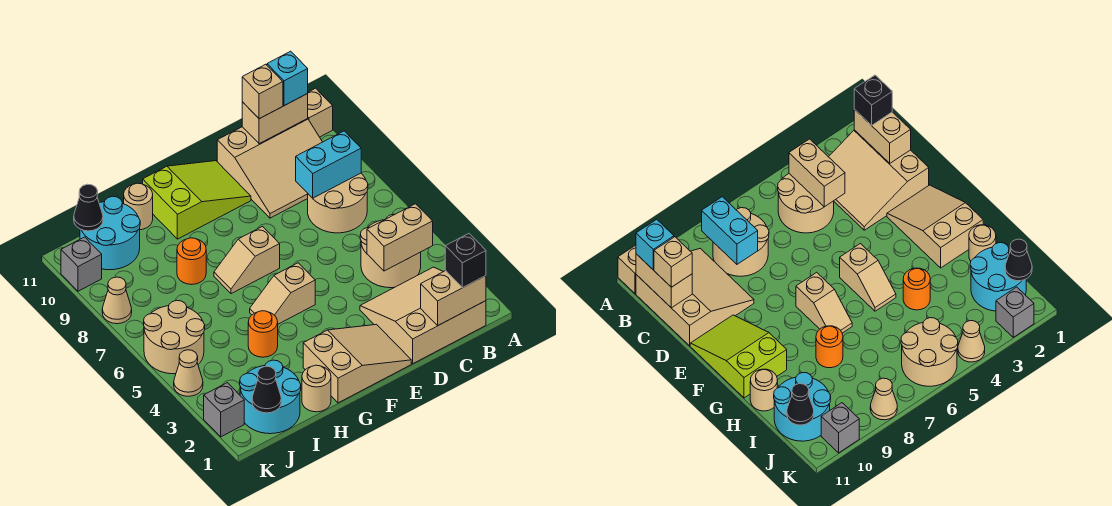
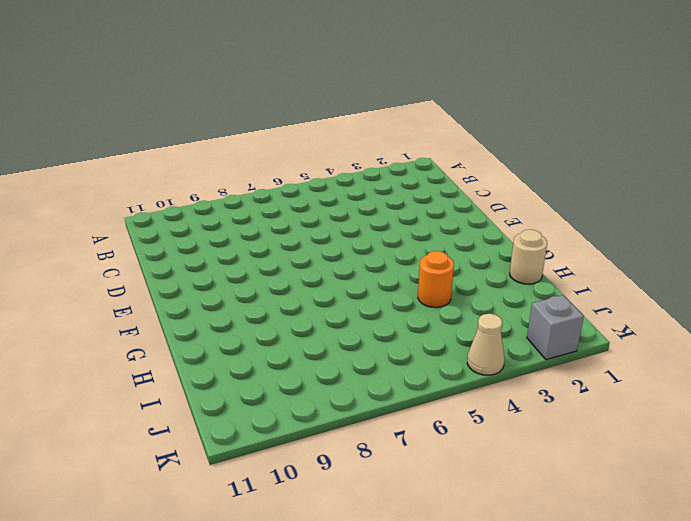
none -> tan 1x1 brick [307,88,333,137]
none -> tan 3x3 slope [360,267,486,364]
none -> tan 2x2 round brick [360,214,421,288]

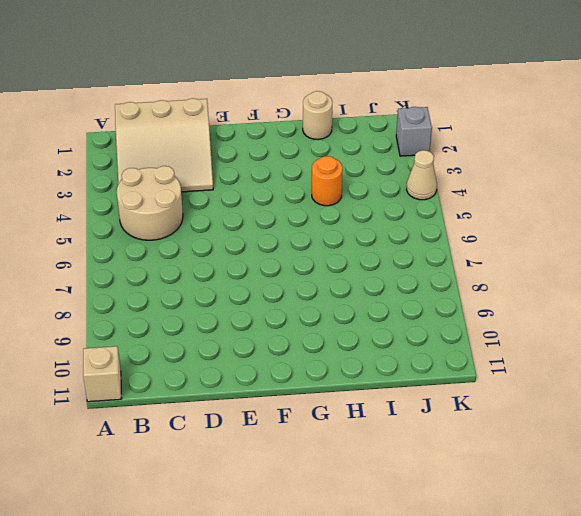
none -> tan 2x2 round brick [308,173,368,233]
none -> tan 3x3 slope [217,118,322,218]
none -> tan 2x3 slope [303,324,411,403]

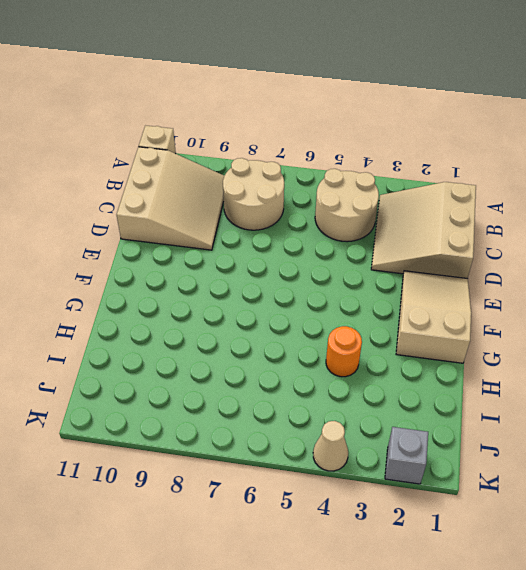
none -> lime 2x3 slope [143,161,251,239]
none -> tan 1x2 slope [250,263,315,324]
none -> tan 1x2 slope [214,227,280,294]

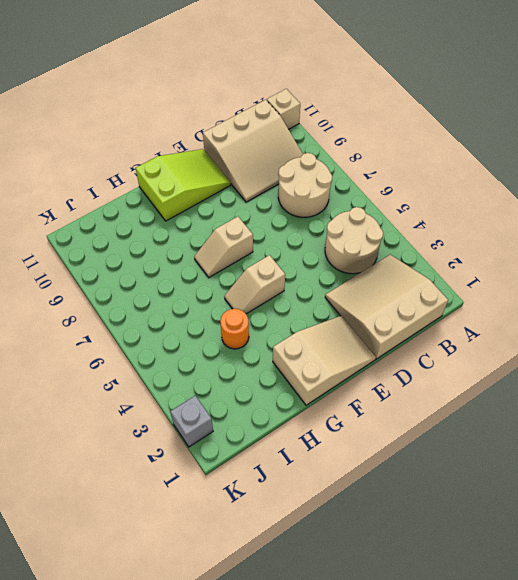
none -> tan 1x1 round brick [302,365,331,412]
none -> orange 1x1 round brick [177,238,206,284]
none -> tan 1x1 round brick [124,183,153,230]

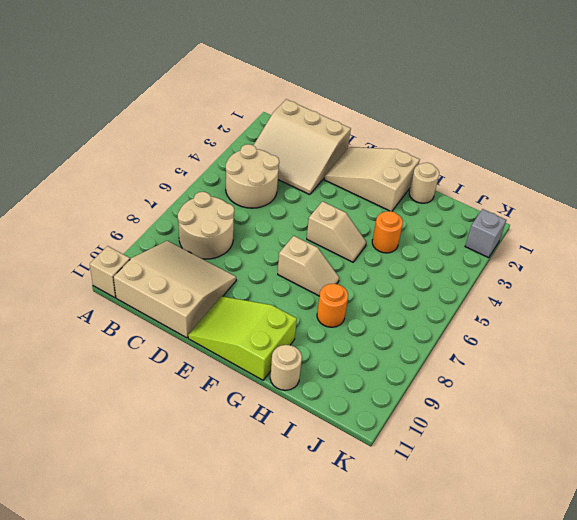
none -> cyan 2x2 round brick [240,360,301,434]
none -> cyan 2x2 round brick [80,196,140,270]
none -> tan 2x2 round brick [144,300,205,374]

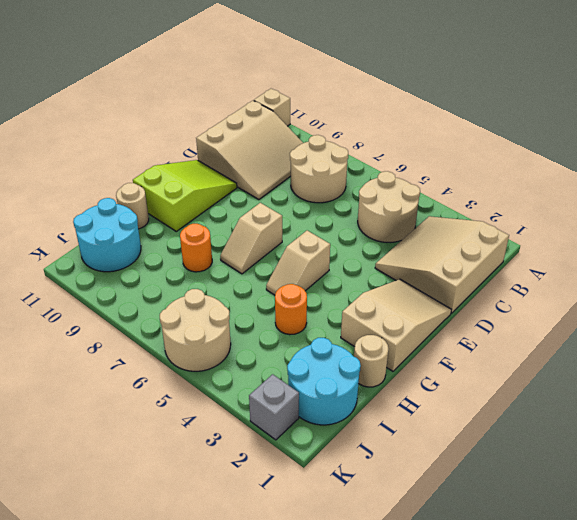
none -> tan 1x1 cone [174,350,203,396]
none -> tan 1x1 cone [102,277,132,324]
none -> grey 1x1 brick [61,237,102,291]

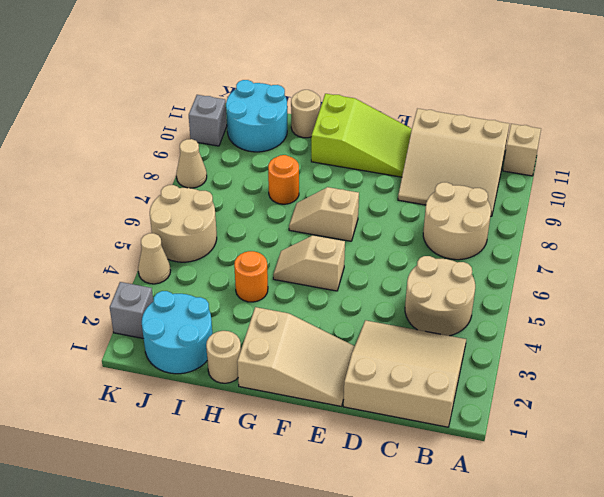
none -> tan 1x2 brick [421,271,486,325]
none -> tan 1x2 brick [367,204,433,271]
none -> cyan 1x2 brick [296,131,361,198]

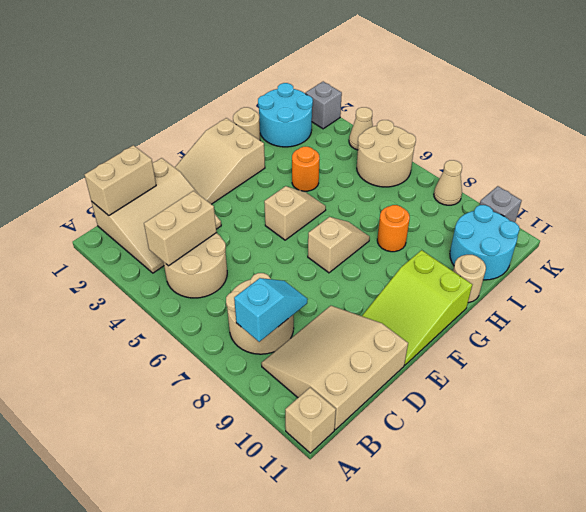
cyan 1x2 slope [234,278,308,342] -> cyan 1x2 brick [296,131,361,198]
none -> tan 1x2 brick [242,94,308,144]
none -> black 1x1 cone [252,366,281,413]
none -> black 1x1 cone [74,184,103,231]

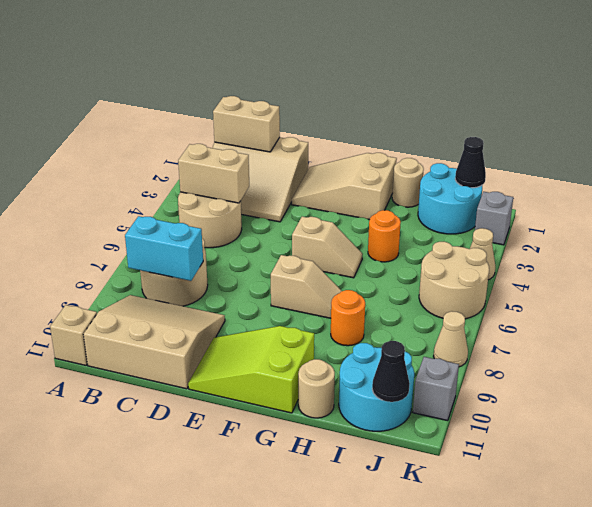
none -> tan 1x2 brick [242,94,308,144]
none -> black 1x1 brick [445,234,486,288]
none -> cyan 1x1 brick [267,51,308,106]

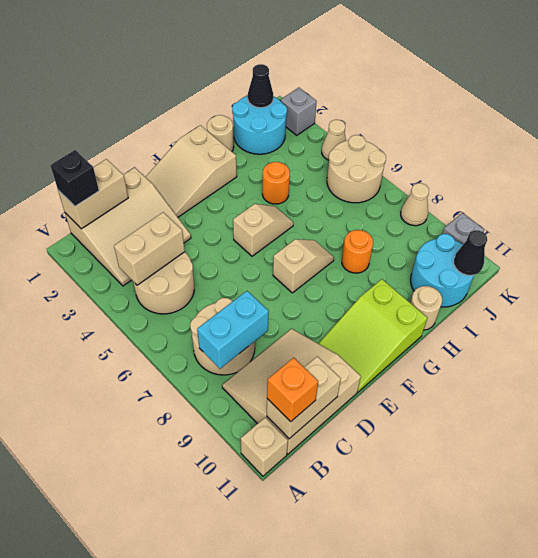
orange 1x1 brick [267,358,318,422] -> cyan 1x1 brick [267,51,308,106]
none -> tan 1x1 brick [242,64,283,119]

